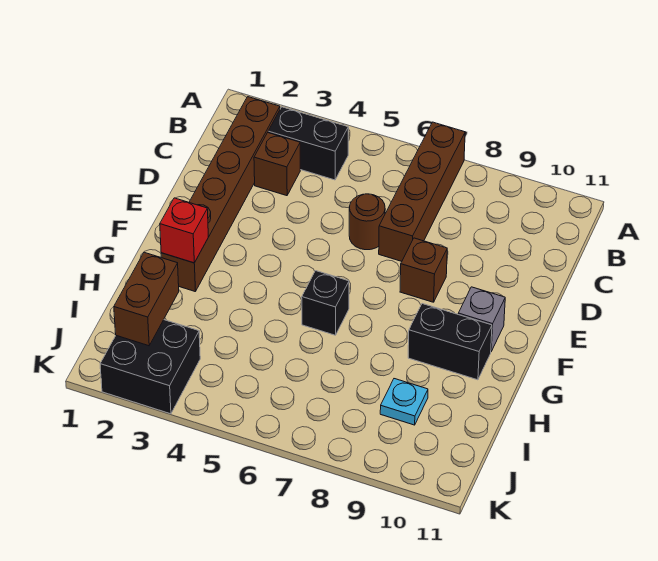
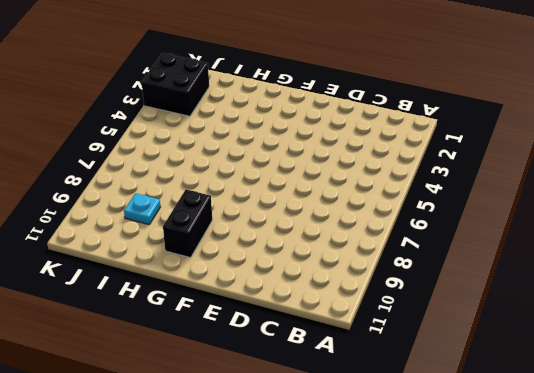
none -> brown 1x4 brick [379,122,465,261]
none -> brown 1x6 brick [161,97,280,292]
none -> black 1x2 brick [268,107,348,180]

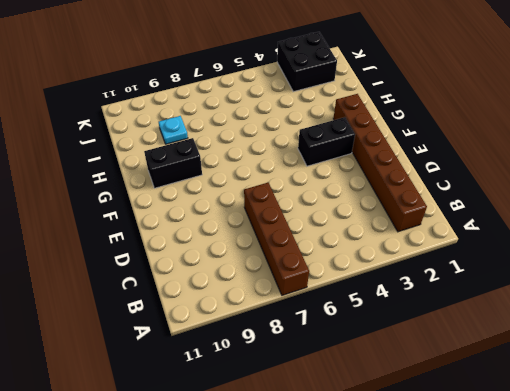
black 1x2 brick [298,117,355,166] -> black 1x2 brick moved to [268,107,348,180]
none -> brown 1x1 brick [254,133,300,196]
none -> brown 1x1 round brick [349,194,385,250]
none -> brown 1x1 brick [400,238,447,302]

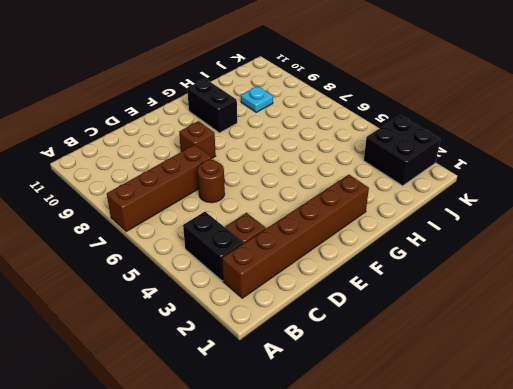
none -> grey 1x1 brick [458,287,505,351]
none -> black 1x1 brick [302,271,349,335]
none -> red 1x1 brick [160,198,208,263]

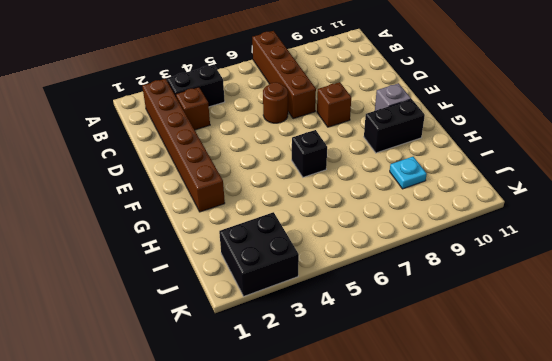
none -> red 1x1 brick [160,198,208,263]
none -> brown 1x2 brick [114,252,179,346]

